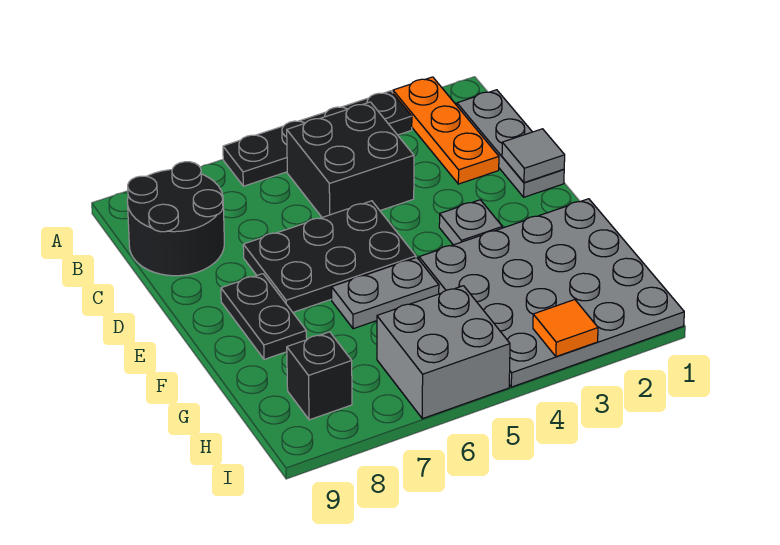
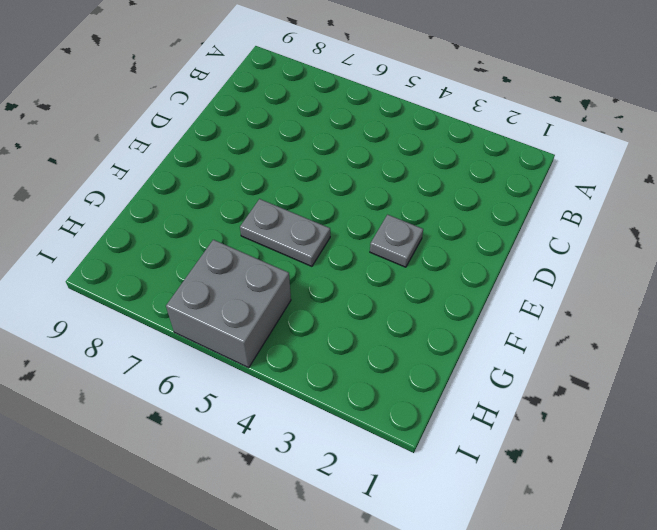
none -> orange 1x3 plate [393,77,499,184]
none -> black 1x4 plate [223,91,412,186]
none -> grey 1x3 plate [457,90,564,197]

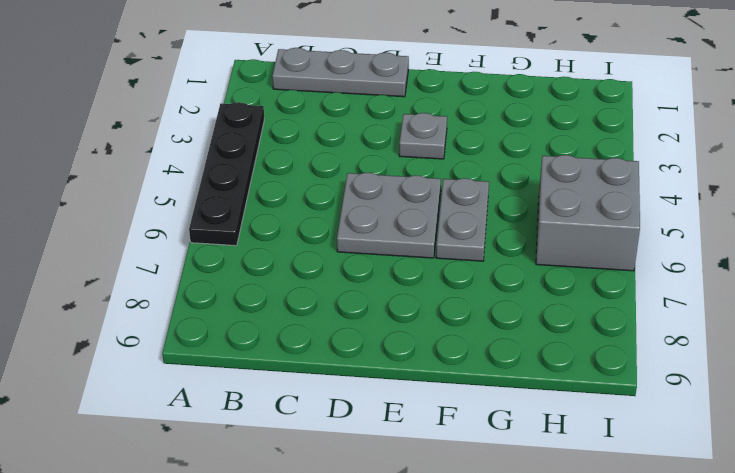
grey 2x2 plate [337,173,441,258] -> black 2x3 plate [243,201,416,312]
none -> orange 1x3 plate [393,77,499,184]
none -> black 2x2 brick [287,102,414,217]
none -> black 2x2 round brick [127,162,224,276]

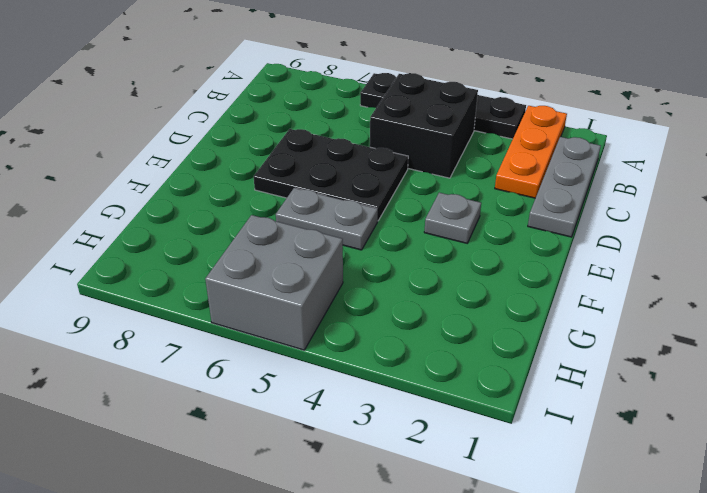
none -> black 2x2 round brick [127,162,224,276]
none -> black 1x2 plate [221,274,307,359]
none -> grey 4x4 plate [419,199,684,387]

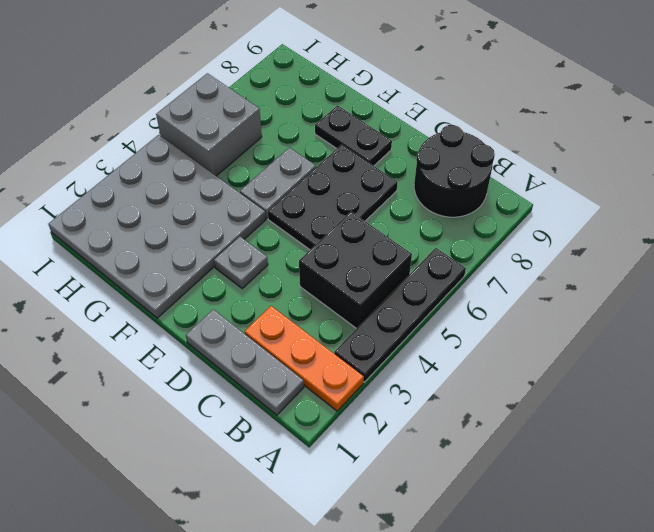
none -> black 1x1 brick [287,332,352,420]
none -> grey 1x1 tile [502,129,565,183]
none -> orange 1x1 tile [533,300,598,357]

